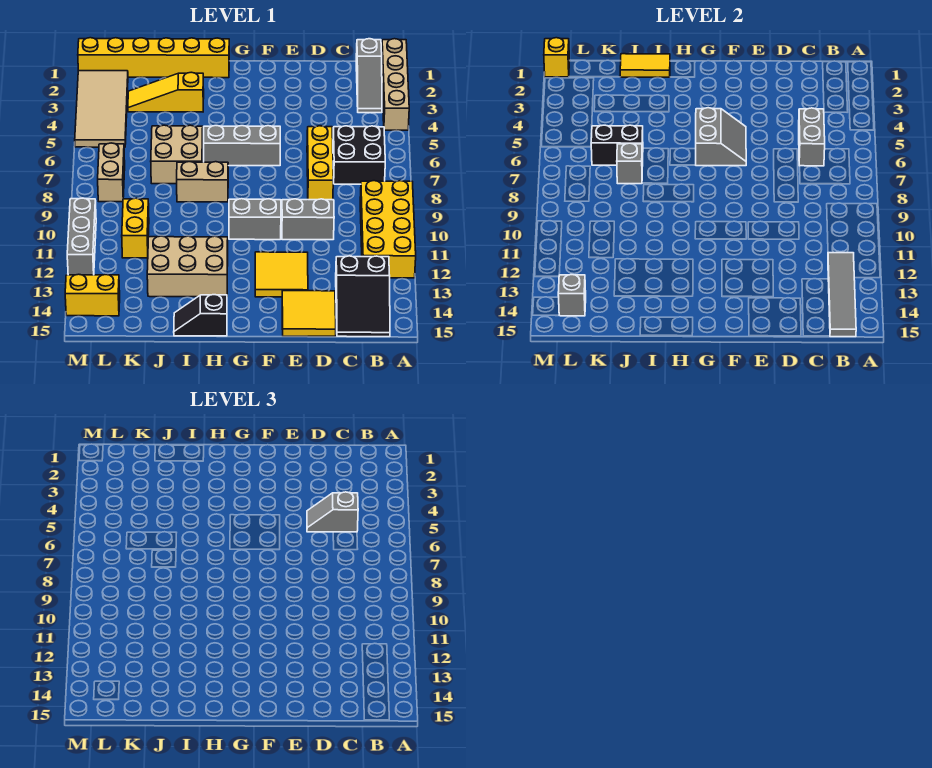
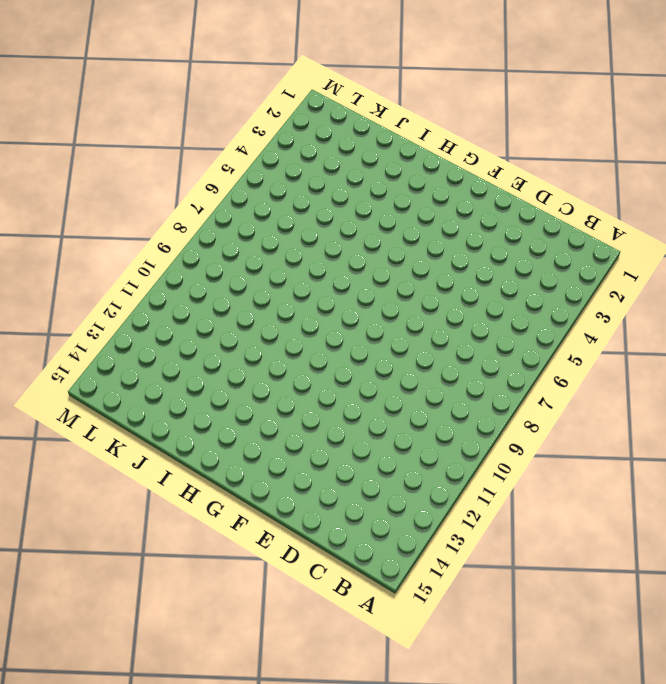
none -> tan 1x4 brick [382,39,409,130]
none -> yellow 2x4 brick [360,181,416,278]
none -> grey 1x3 slope [356,39,382,113]
none -> black 2x2 brick [333,126,385,184]

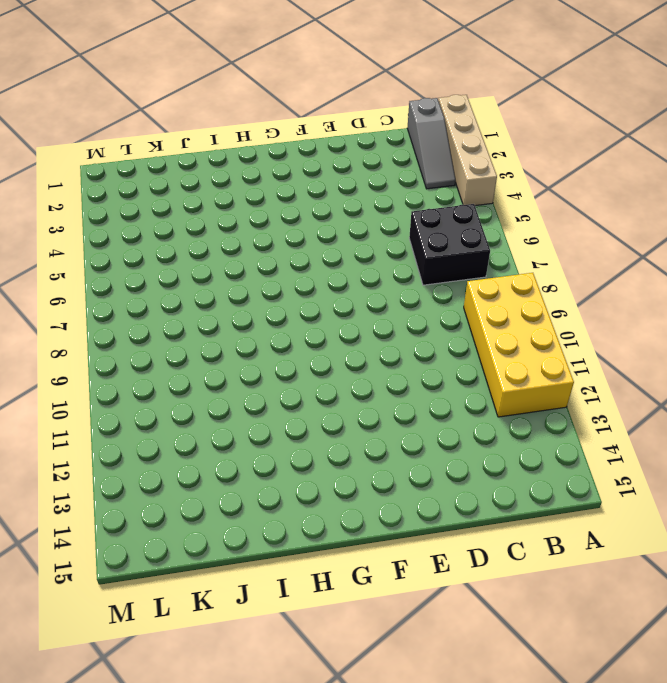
none -> black 2x3 slope [336,256,390,337]
none -> yellow 1x3 brick [307,126,333,200]
none -> grey 1x2 brick [282,199,334,240]
none -> yellow 2x2 tile [282,291,336,336]

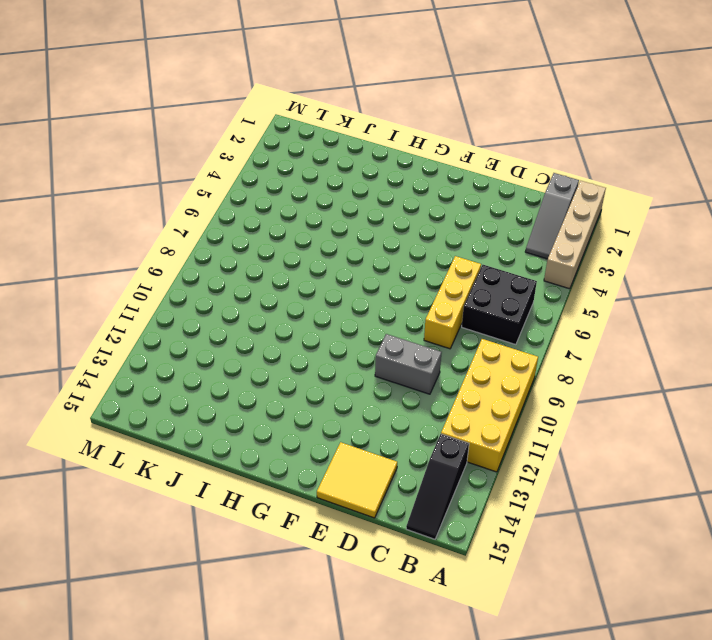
black 1x3 slope [406,434,469,539] -> black 2x3 slope [336,256,390,337]
none -> yellow 2x2 tile [255,252,308,297]
none -> grey 1x3 brick [204,126,280,166]
none -> grey 1x2 brick [229,199,281,240]
none -> yellow 1x6 brick [78,38,229,78]

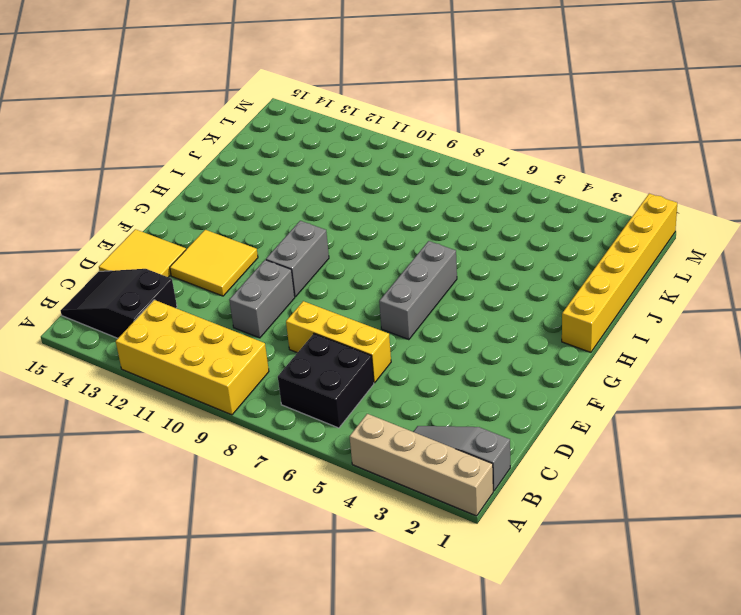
none -> tan 1x2 brick [177,162,228,202]
none -> tan 2x3 brick [147,236,228,297]
none -> black 1x2 slope [174,295,227,336]
none -> yellow 1x3 slope [128,72,204,112]

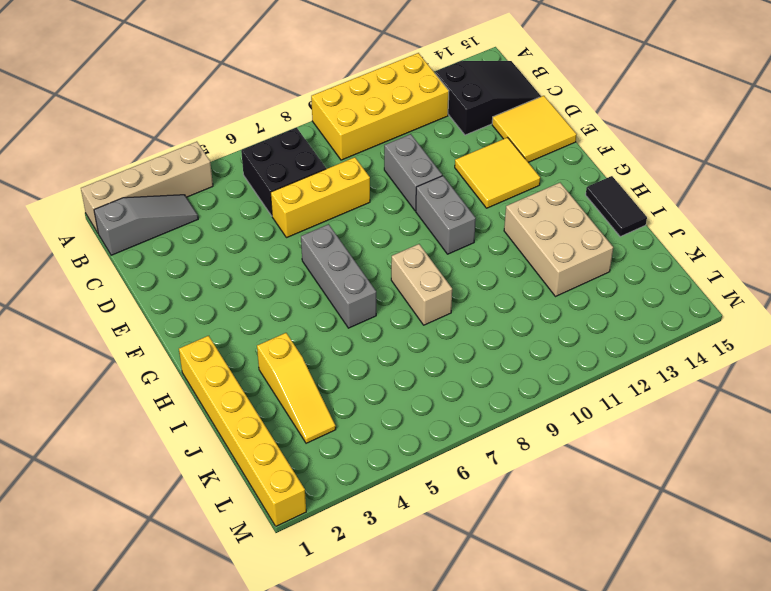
black 1x2 tile [586,176,647,237] -> black 1x2 slope [174,295,227,336]
none -> tan 2x2 brick [151,125,203,184]
none -> yellow 1x2 brick [122,198,149,258]
none -> tan 2x4 tile [75,71,128,147]
none -> tan 1x2 brick [98,143,125,202]

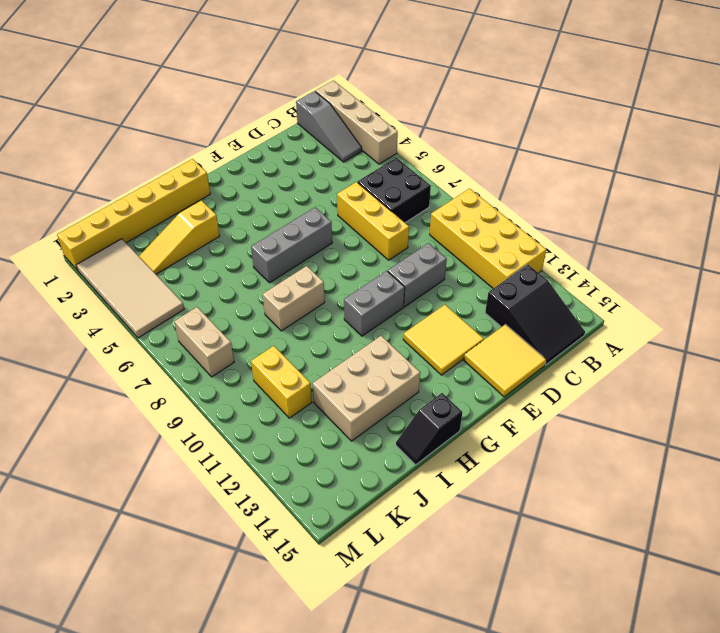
none -> tan 2x2 brick [151,125,203,184]
none -> yellow 1x2 brick [65,274,120,316]
none -> grey 1x3 brick [67,198,96,275]
none -> grey 1x4 tile [828,253,856,337]

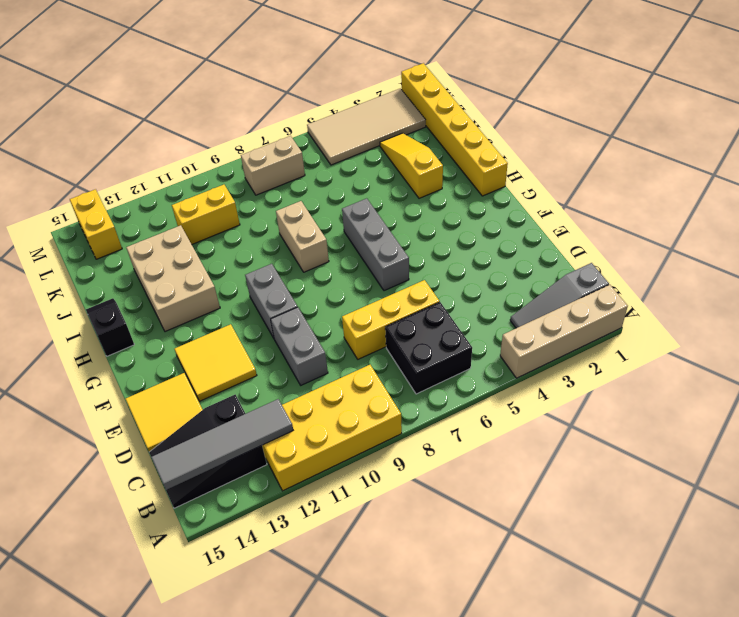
none -> tan 2x2 brick [151,125,203,184]
none -> grey 1x3 brick [67,198,96,275]
none -> grey 1x2 brick [799,108,825,166]
none -> grey 2x2 slope [696,108,746,166]

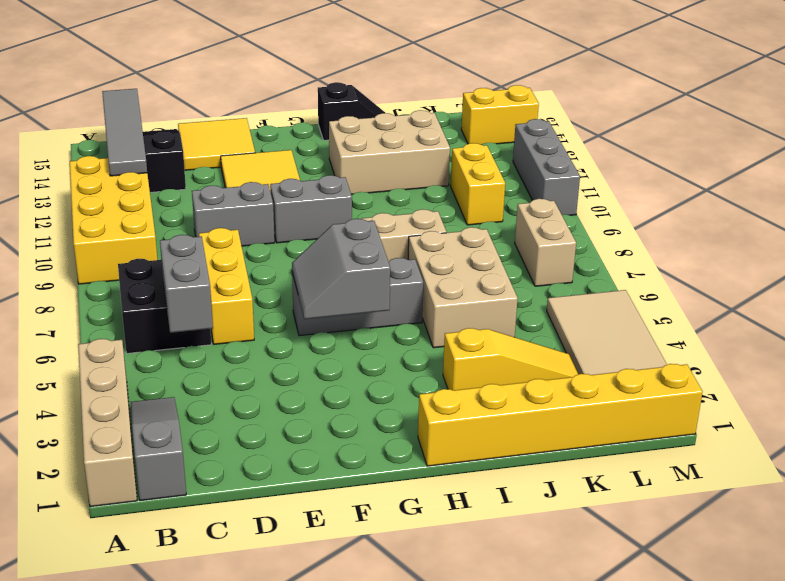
tan 2x3 brick [408,227,518,348] -> tan 2x2 brick [151,125,203,184]
none -> yellow 1x2 tile [620,54,670,77]
none -> black 1x2 brick [591,125,643,165]
none -> grey 1x1 brick [617,143,642,184]
none -> grey 1x1 brick [558,275,586,316]

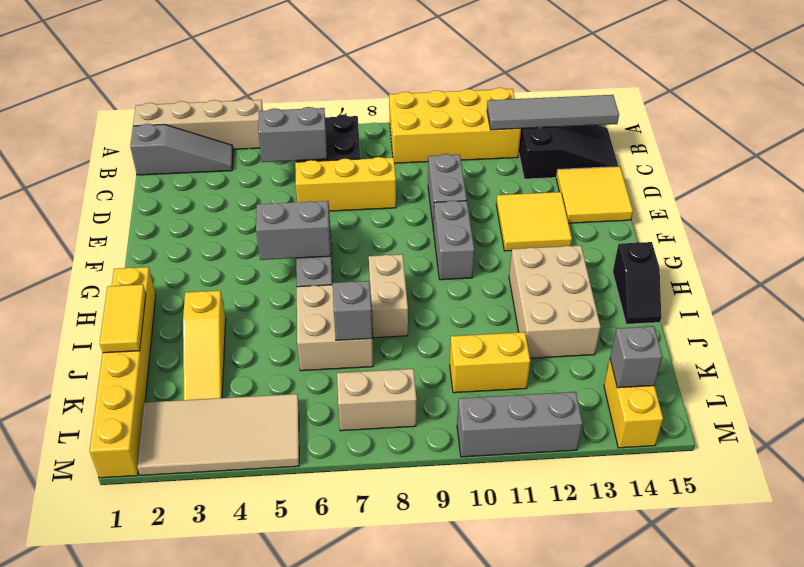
none -> black 1x2 brick [591,125,643,165]
none -> yellow 1x1 brick [544,38,570,77]
none -> grey 1x2 slope [307,492,358,532]

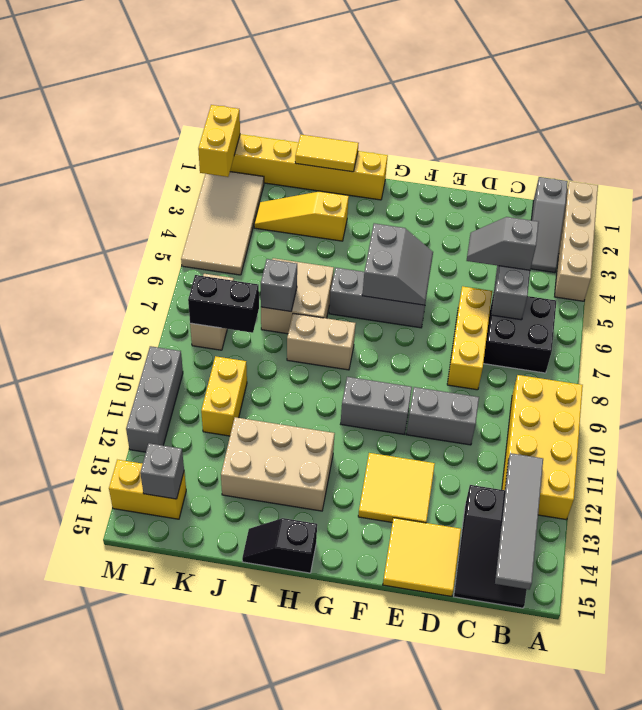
black 1x2 brick [188,275,259,333] -> black 1x2 brick moved to [591,125,643,165]
yellow 1x2 brick [198,105,240,177] -> yellow 1x1 brick [544,38,570,77]

